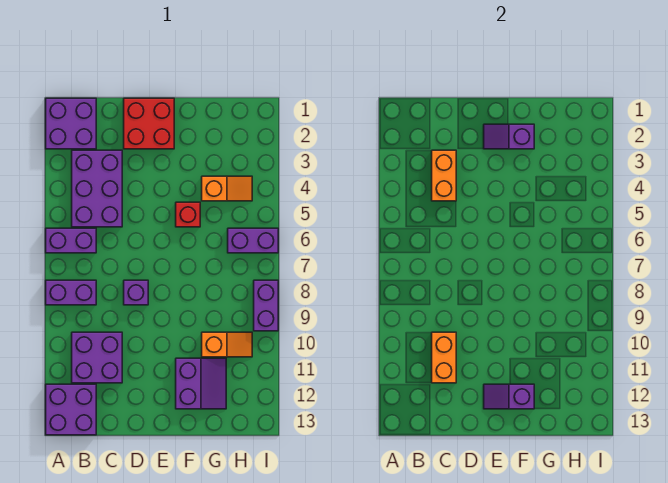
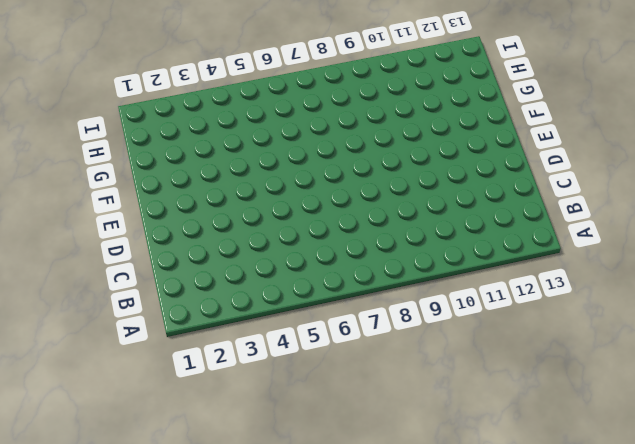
none -> purple 2x2 brick [46,98,96,149]
none -> purple 1x2 brick [46,228,96,253]
none -> purple 1x2 brick [46,280,96,305]

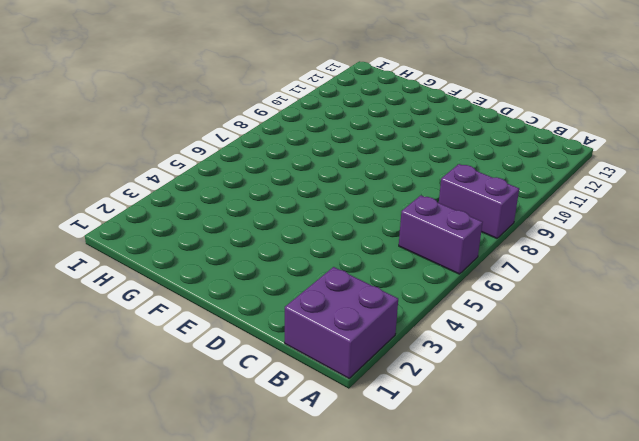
none -> purple 2x2 brick [46,384,96,435]
none -> purple 2x3 brick [72,150,122,227]
none -> purple 2x2 brick [72,332,122,383]

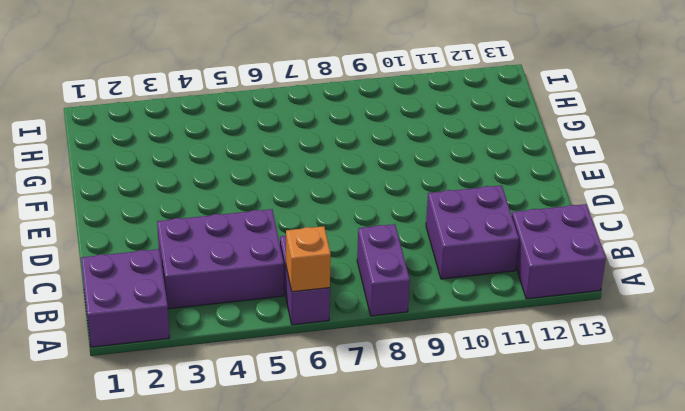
orange 1x1 brick [286,226,331,292] -> none
none -> red 2x2 brick [124,98,174,149]
none -> purple 1x1 brick [124,280,148,305]
none -> red 1x1 brick [176,202,200,227]

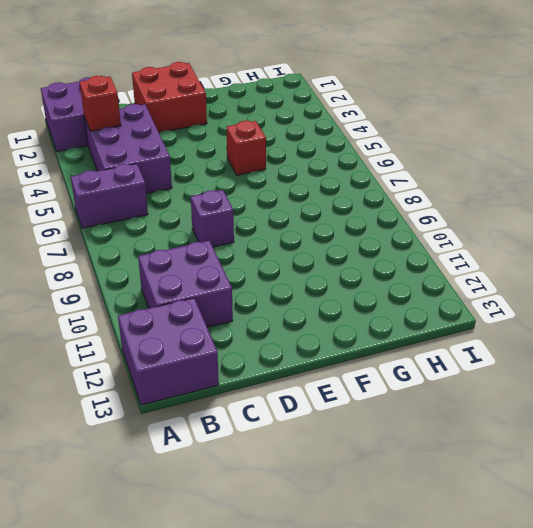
red 1x1 brick [80,76,121,131] -> none
none -> purple 1x2 brick [46,280,96,305]
none -> purple 2x2 slope [176,358,226,409]
none -> orange 1x2 slope [202,176,252,201]

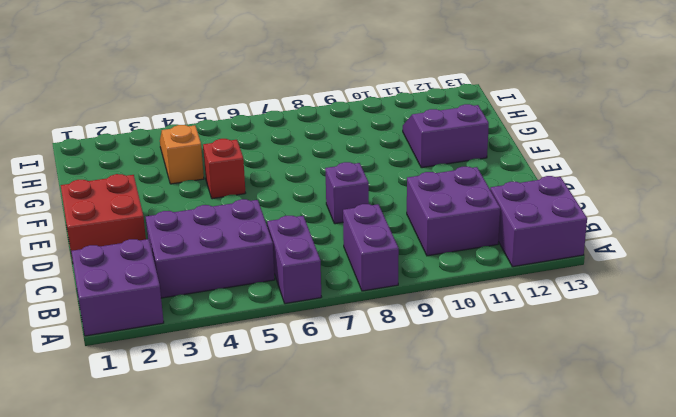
none -> orange 1x2 slope [202,332,252,357]
none -> purple 1x2 brick [228,228,278,253]
none -> purple 1x2 brick [254,280,278,331]

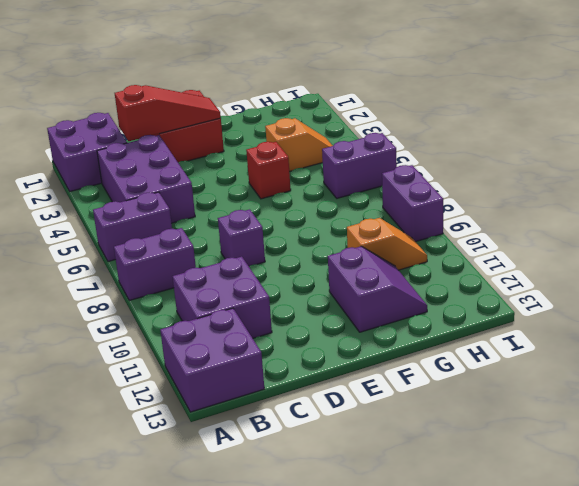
red 1x3 slope [115,85,221,141] -> purple 1x2 slope [484,124,534,149]
none -> orange 1x2 brick [432,150,456,201]
none -> orange 1x2 brick [432,332,456,383]
none -> purple 1x2 slope [484,384,534,409]

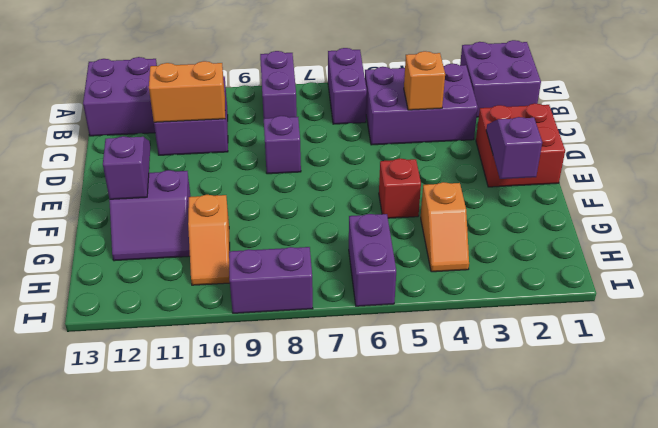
orange 1x1 brick [404,51,445,110] -> orange 1x2 brick [432,150,456,201]

